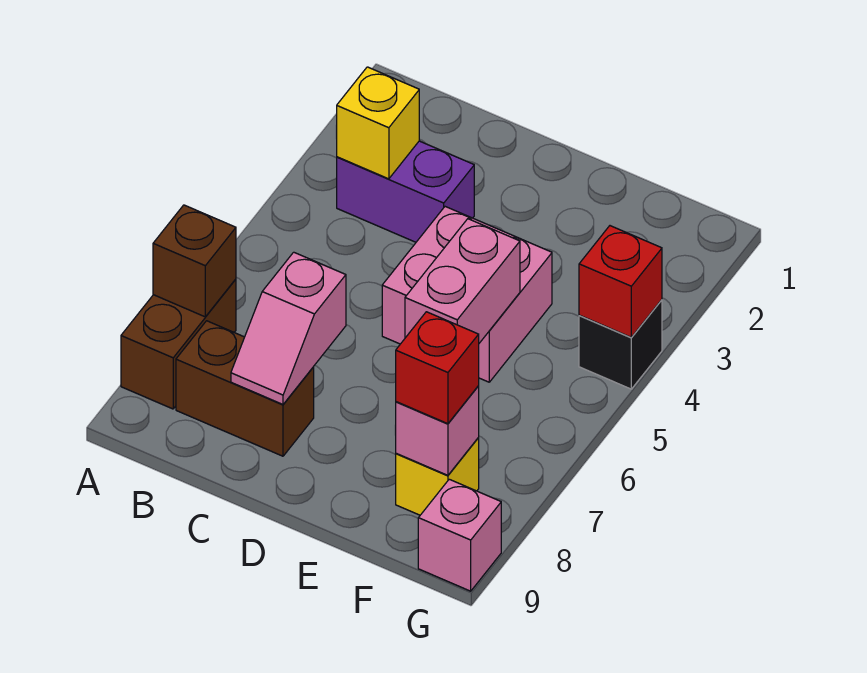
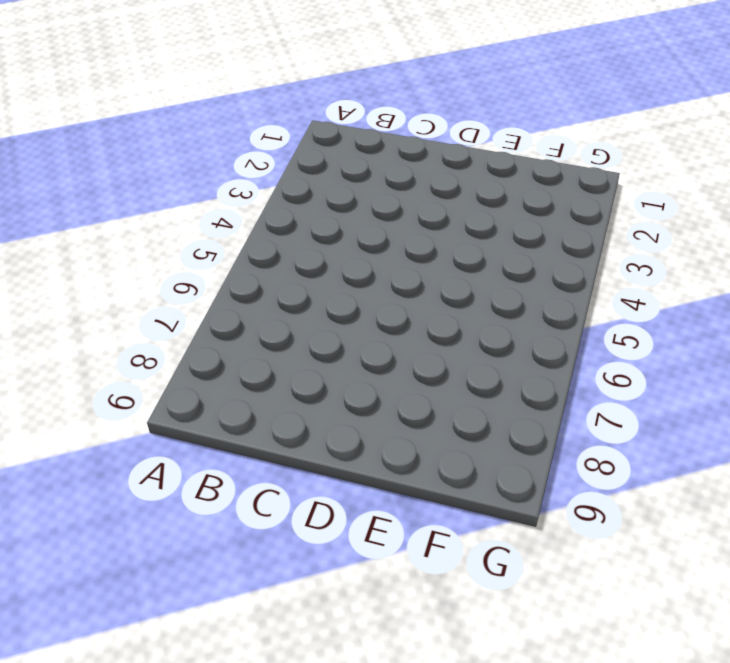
none -> brown 1x2 brick [121,279,236,409]
none -> purple 1x2 brick [337,141,474,242]
none -> brown 1x2 brick [176,321,314,456]

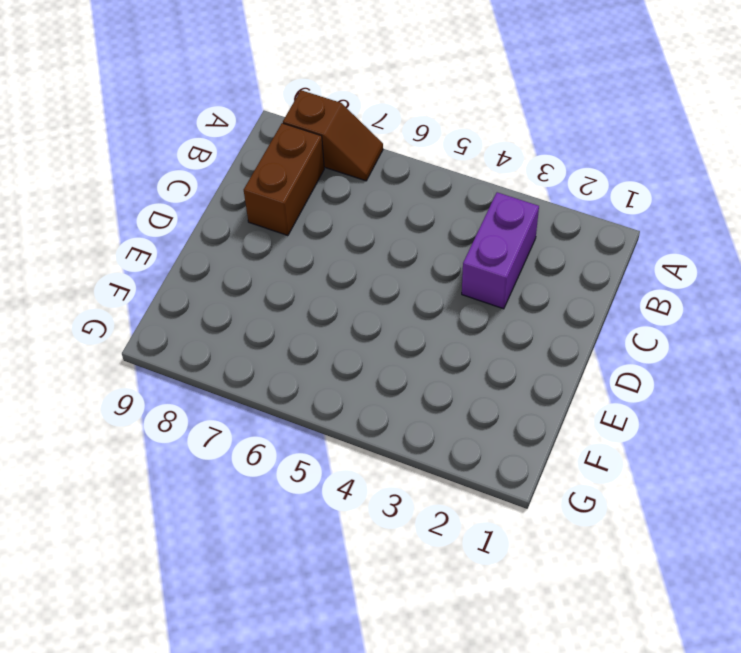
brown 1x2 slope [283,90,383,181] -> brown 1x2 brick [121,279,236,409]
none -> pink 2x2 brick [382,207,552,382]
none -> yellow 1x1 brick [396,438,479,515]
none -> black 1x1 brick [579,300,662,389]

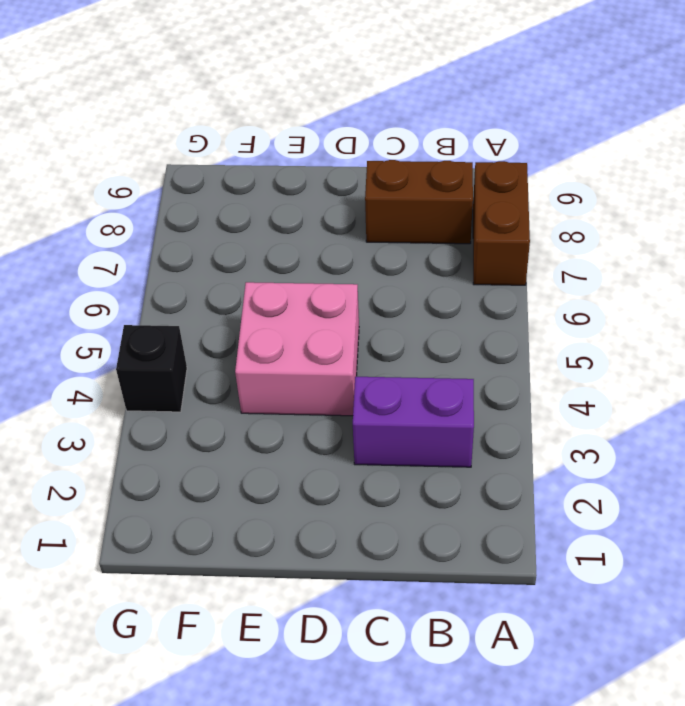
none -> yellow 1x1 brick [396,438,479,515]
none -> pink 1x1 brick [418,479,501,591]
none -> brown 1x1 brick [153,205,236,317]

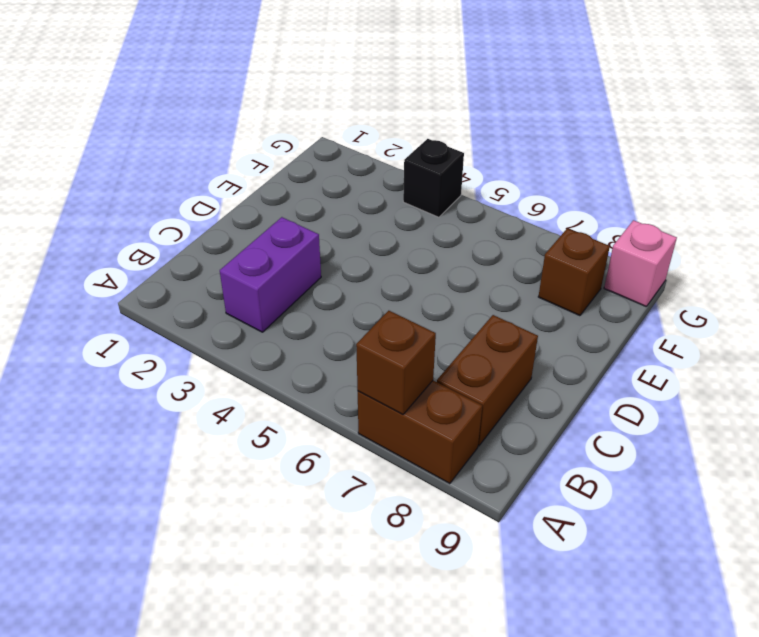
brown 1x1 brick [538,229,610,316] -> yellow 1x1 brick [396,438,479,515]
none -> pink 2x2 brick [382,207,552,382]
none -> yellow 1x1 brick [336,67,419,179]
none -> pink 1x2 slope [231,252,346,404]

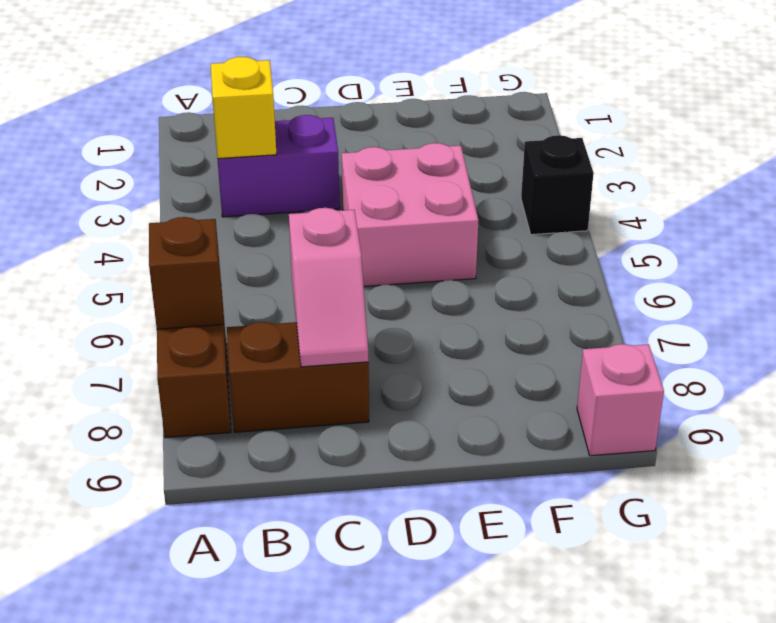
none -> yellow 1x1 brick [396,438,479,515]
none -> pink 1x2 brick [405,219,520,343]
none -> pink 1x1 brick [395,386,479,475]

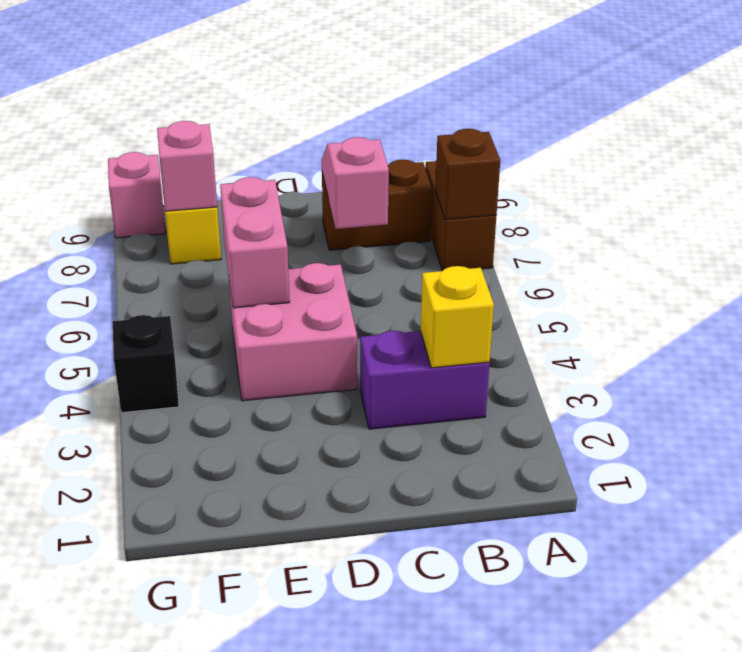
none -> red 1x1 brick [579,226,662,337]
none -> red 1x1 brick [396,312,479,424]

